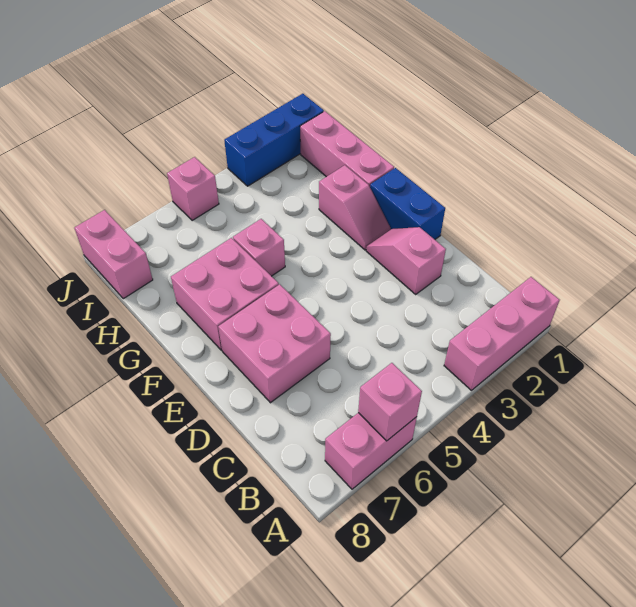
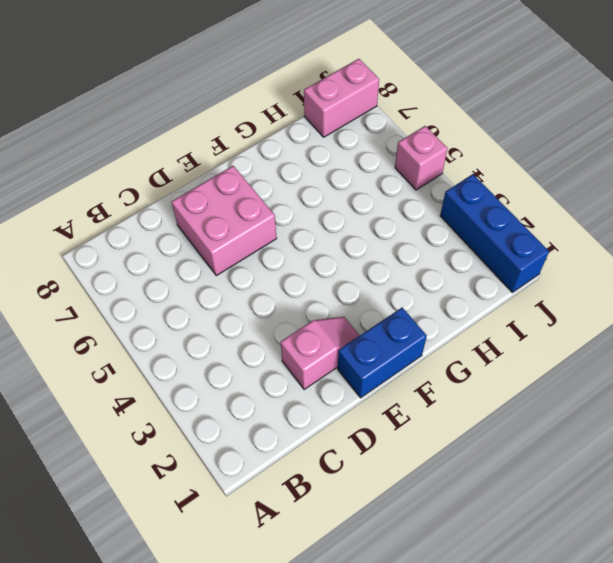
none -> pink 1x3 brick [444,277,560,390]
none -> pink 1x2 brick [325,413,417,489]
none -> pink 1x2 slope [319,165,390,250]

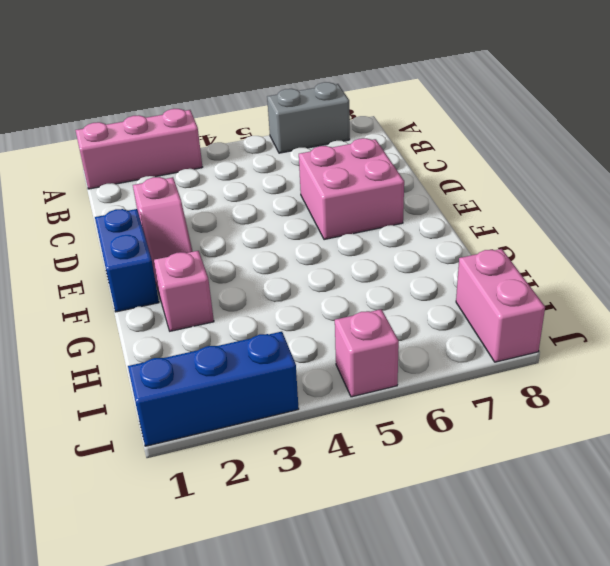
grey 1x2 brick [267,82,350,153] -> pink 1x2 brick [325,413,417,489]
none -> pink 2x2 brick [171,238,279,350]
none -> pink 1x3 brick [300,111,394,187]
none -> pink 1x1 brick [233,219,285,276]

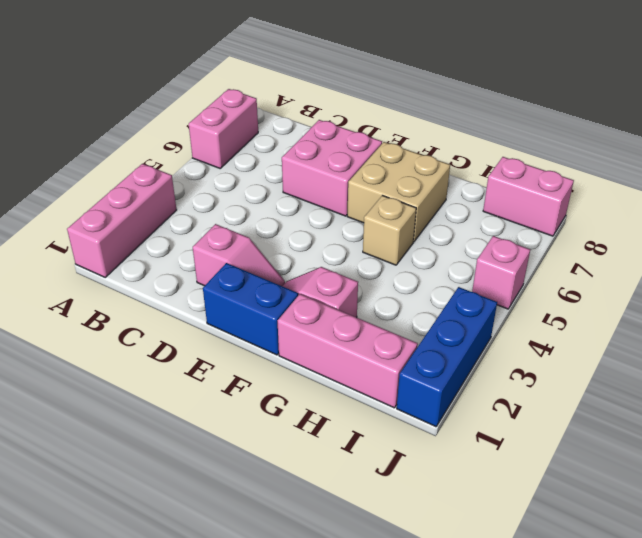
tan 2x2 brick [347,142,450,242] -> pink 2x2 brick [171,238,279,350]
tan 1x1 brick [363,195,416,265] -> pink 1x1 brick [233,219,285,276]
none -> pink 1x1 brick [358,363,422,441]

